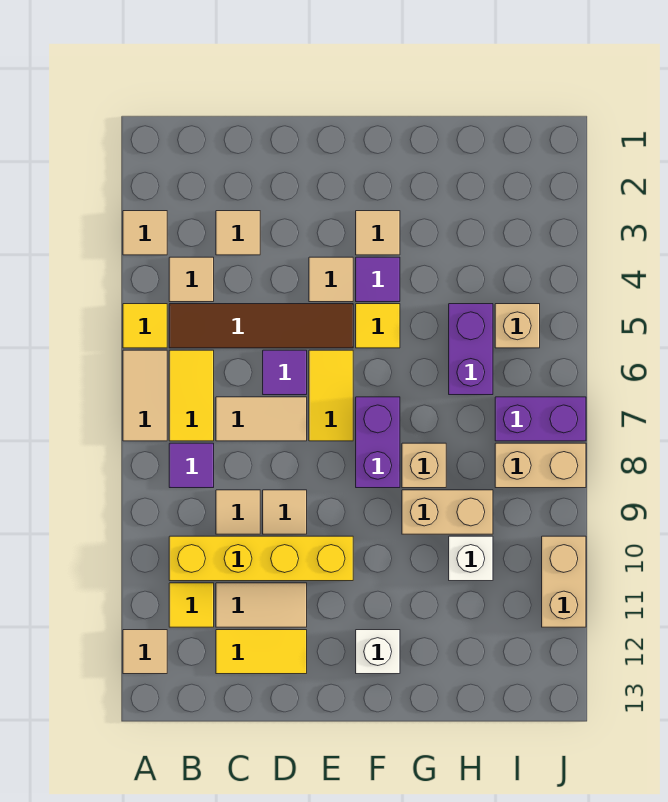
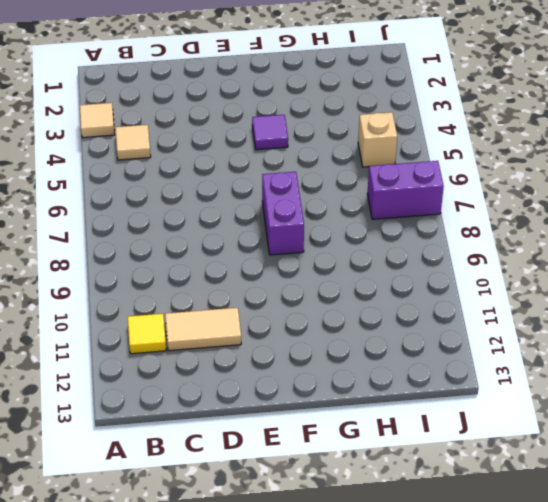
none -> yellow 1x1 tile [123,304,167,348]
none -> tan 1x2 tile [123,350,167,441]
none -> tan 1x1 tile [123,630,167,674]
none -> brown 1x4 tile [169,304,353,348]

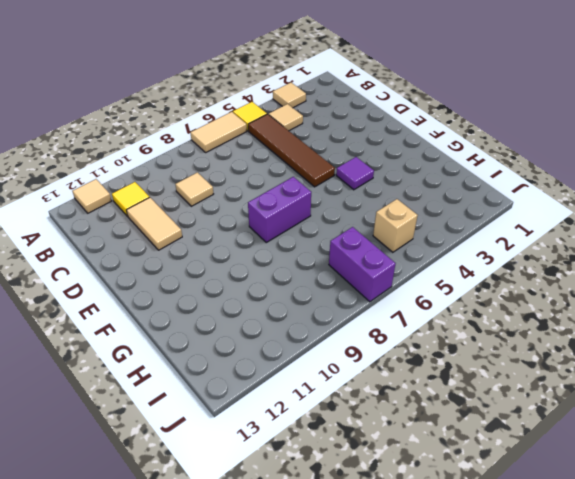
none -> yellow 1x2 tile [169,350,214,441]
none -> purple 1x1 tile [169,443,214,488]
none -> yellow 1x4 brick [169,536,353,581]
none -> tan 1x1 tile [216,211,260,255]

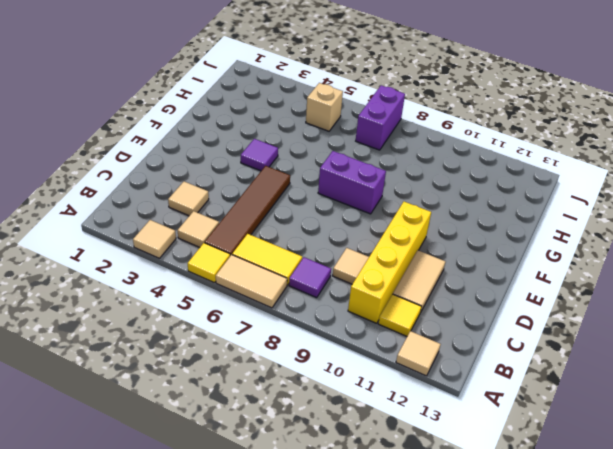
none -> tan 1x2 tile [216,397,307,441]
none -> yellow 1x2 tile [216,630,307,674]
none -> purple 1x1 tile [263,350,307,395]
none -> tan 1x1 tile [263,490,307,534]

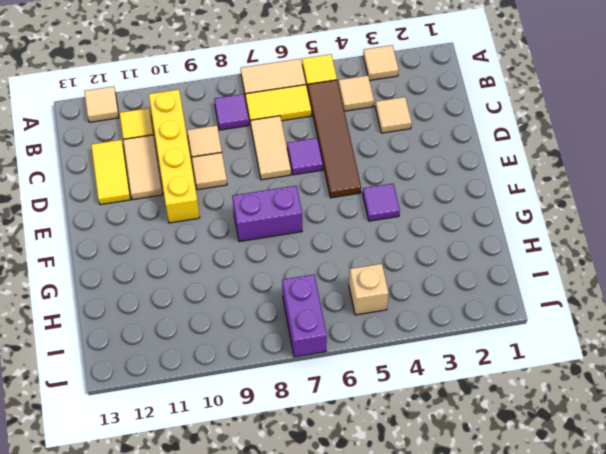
none -> tan 1x1 tile [309,257,353,302]
none -> yellow 1x2 tile [309,350,353,441]
none -> tan 1x1 tile [356,211,400,255]
none -> yellow 1x1 tile [356,304,400,348]

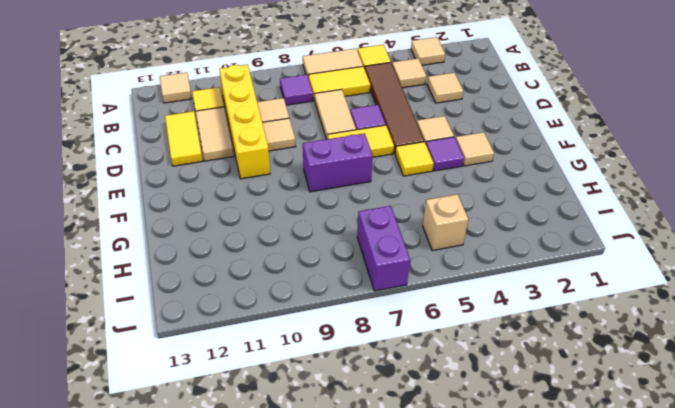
none -> white 1x1 brick [356,630,400,674]
none -> tan 1x1 brick [402,443,446,488]
none -> tan 1x2 brick [402,490,493,534]
none -> purple 1x2 brick [449,304,493,395]

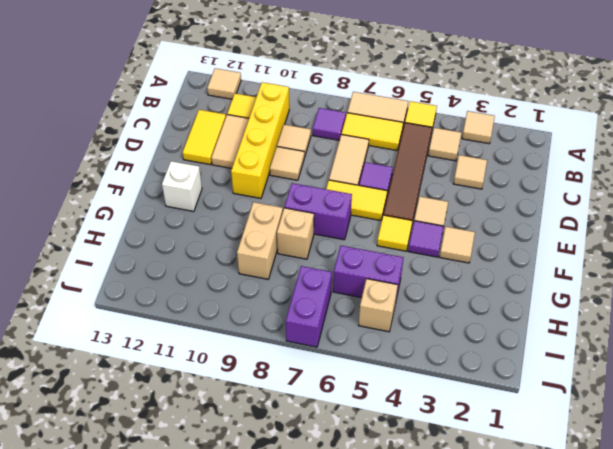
none -> white 1x1 brick [449,536,493,581]
none -> tan 1x2 brick [495,443,586,488]
none -> tan 1x2 brick [542,536,586,627]

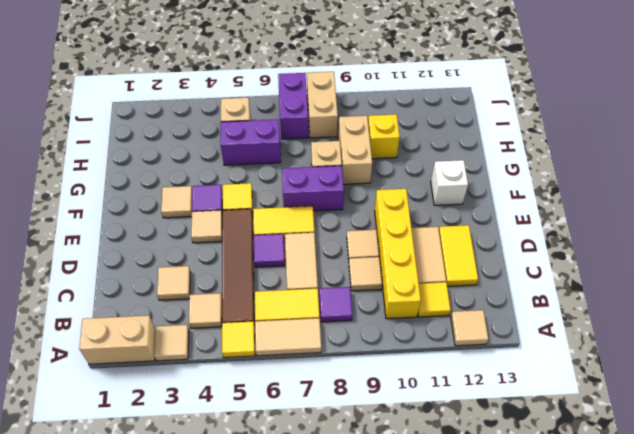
tan 1x2 brick [79,315,155,364] -> tan 1x2 brick moved to [542,536,586,627]
yellow 1x1 brick [368,114,400,159] -> white 1x1 brick [449,536,493,581]

